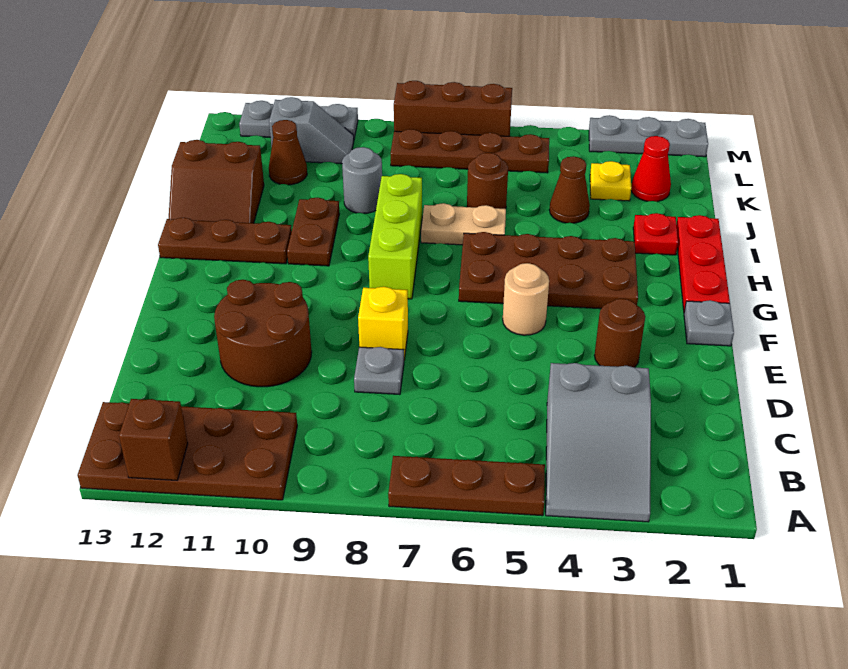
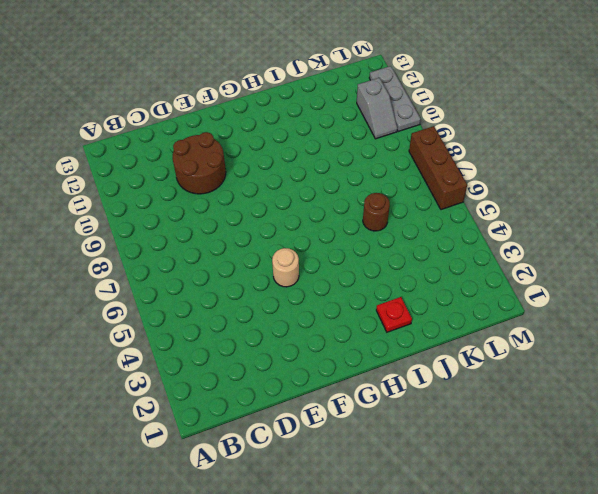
none -> grey 2x3 slope [546,363,651,522]
none -> brown 1x3 plate [388,456,545,516]
none -> brown 2x4 plate [77,402,297,500]

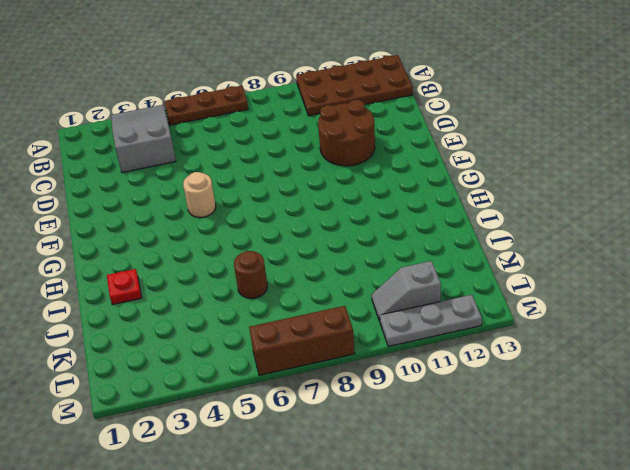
none -> grey 1x1 plate [354,347,404,394]
none -> brown 1x1 round brick [594,299,645,367]
none -> yellow 1x1 brick [358,287,408,359]

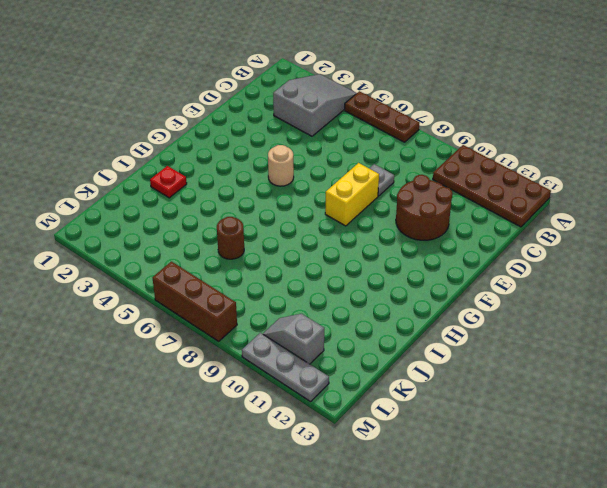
yellow 1x2 brick [325,163,379,226] -> yellow 1x1 brick [358,287,408,359]
none -> brown 1x1 round brick [594,299,645,367]
none -> grey 1x1 plate [684,300,734,346]
none -> red 1x3 plate [677,215,730,311]

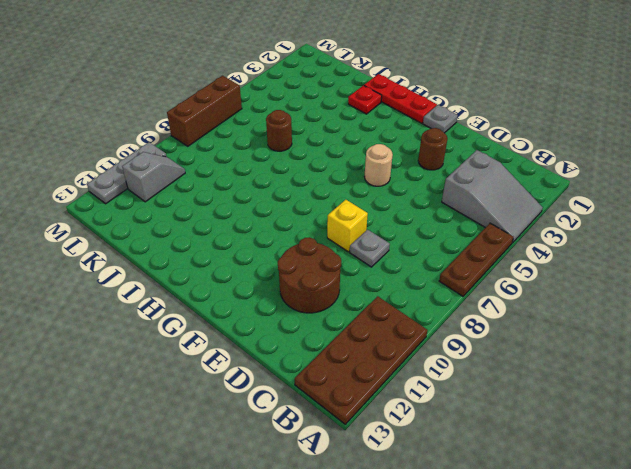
none -> brown 2x4 plate [459,232,638,309]
none -> lime 1x3 brick [368,174,422,299]
none -> brown 1x2 plate [287,198,339,266]

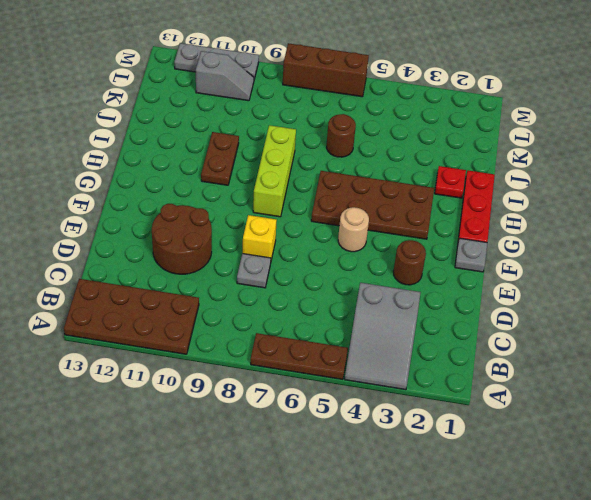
none -> brown 1x3 plate [158,218,292,264]
none -> tan 1x2 plate [421,203,506,245]
none -> brown 2x2 slope [169,140,264,223]

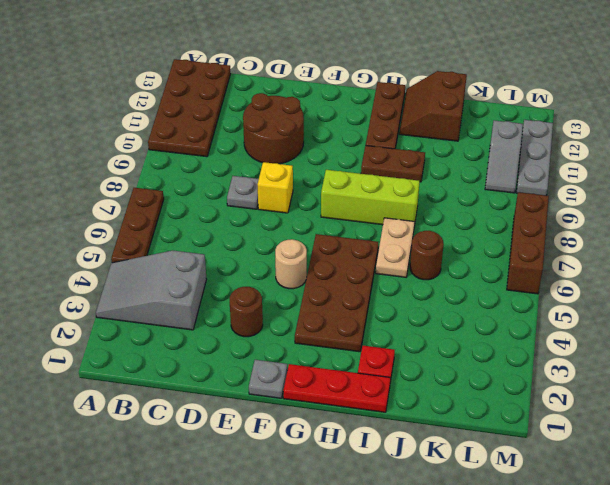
none -> brown 1x1 cone [549,156,590,223]
none -> grey 1x1 round brick [342,147,382,214]
none -> red 1x1 cone [631,136,671,202]

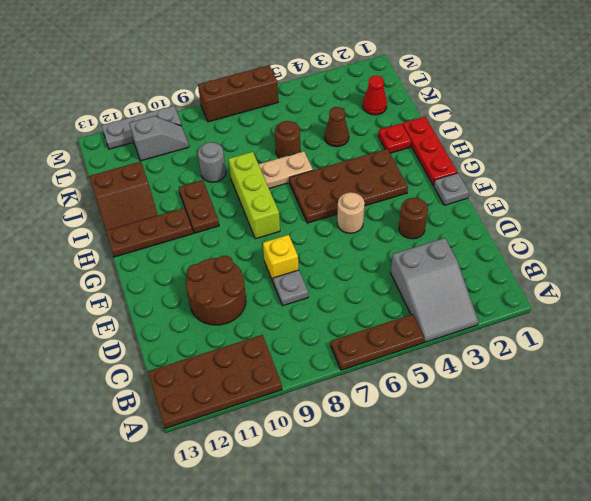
none -> yellow 1x1 plate [590,161,631,201]
none -> brown 1x1 cone [269,120,307,185]
none -> brown 1x4 plate [391,129,549,173]

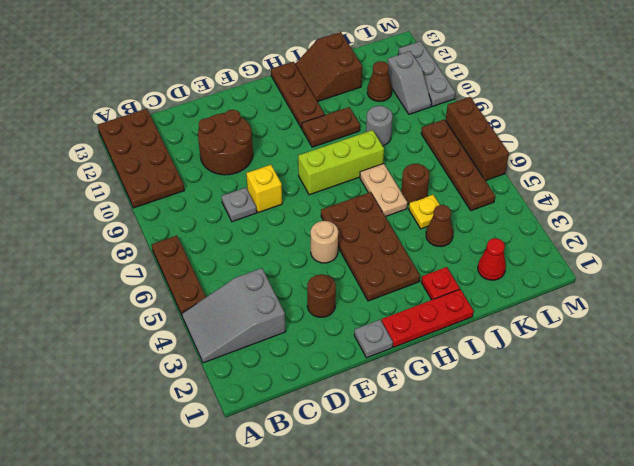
yellow 1x1 plate [409,195,440,229] -> yellow 1x1 plate moved to [590,161,631,201]
none -> grey 1x3 plate [589,115,708,157]
none -> brown 1x1 brick [119,399,188,480]

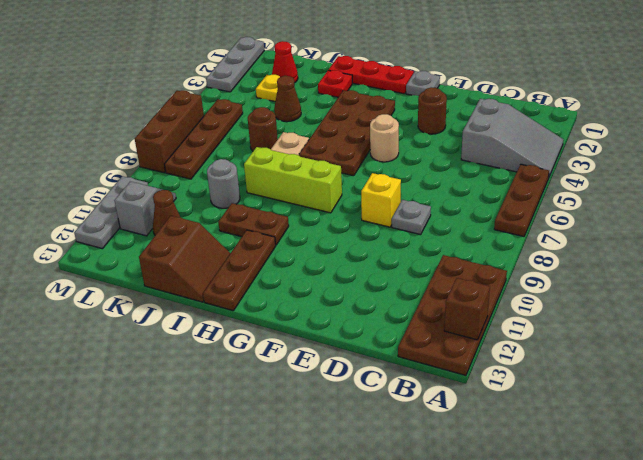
none -> brown 2x2 round brick [214,280,312,387]

